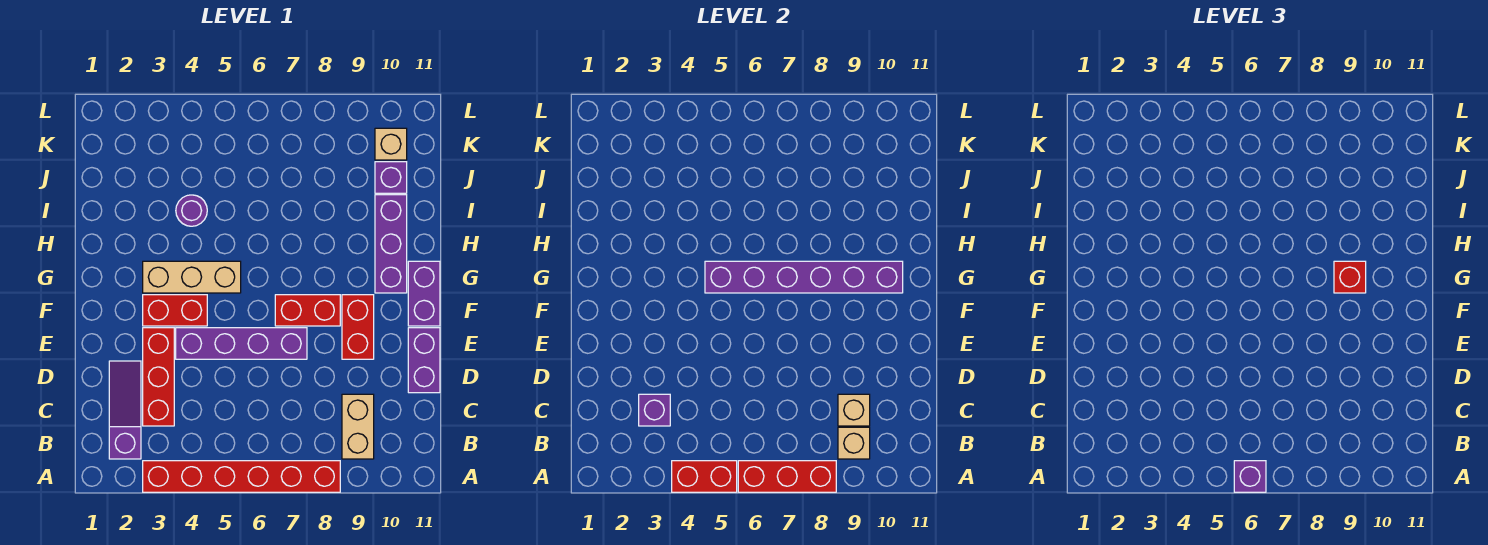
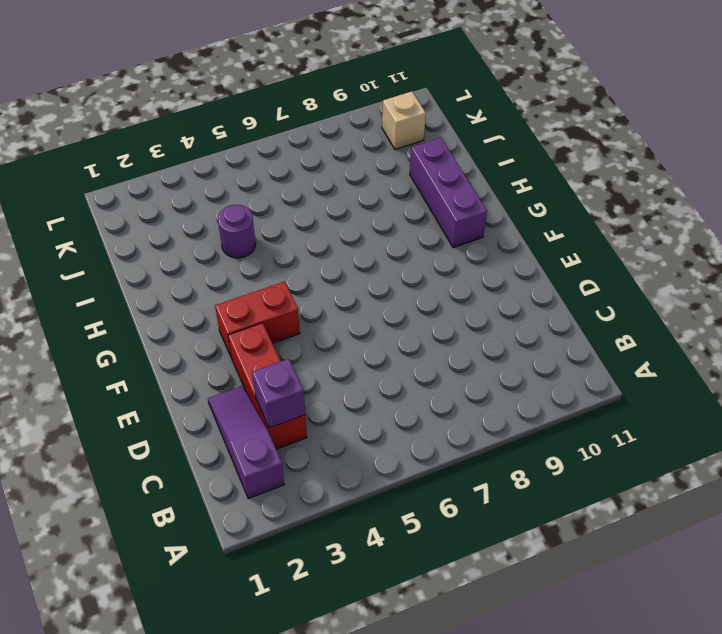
none -> red 1x6 brick [143,461,340,492]
none -> tan 1x2 brick [342,394,374,459]
none -> purple 1x2 brick [408,328,440,393]

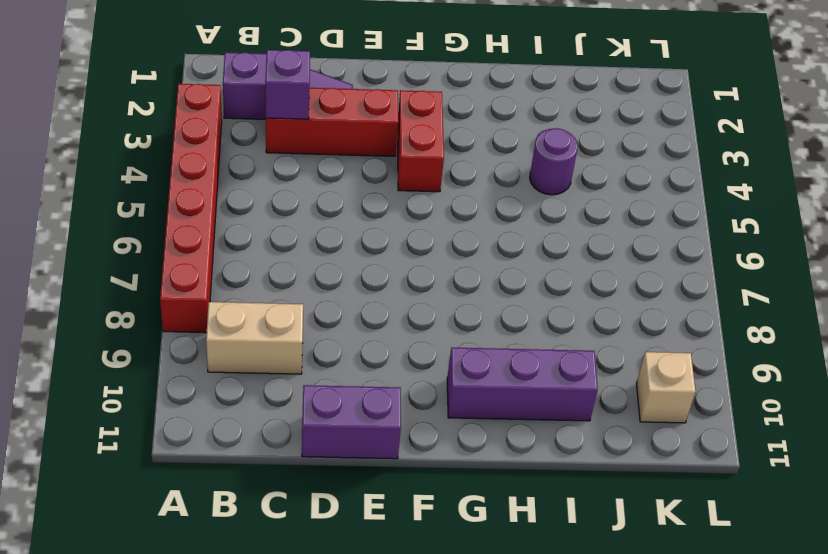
none -> purple 1x4 brick [176,328,307,359]
none -> red 1x2 brick [342,295,374,359]
none -> red 1x2 brick [275,295,340,326]

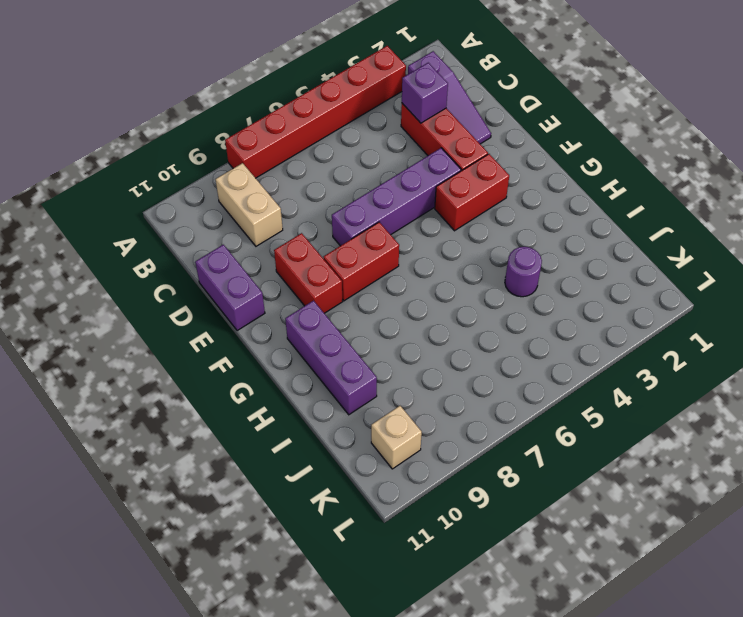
none -> purple 1x2 brick [408,261,440,326]
none -> tan 1x3 brick [143,261,241,293]
none -> purple 1x1 brick [375,162,407,193]

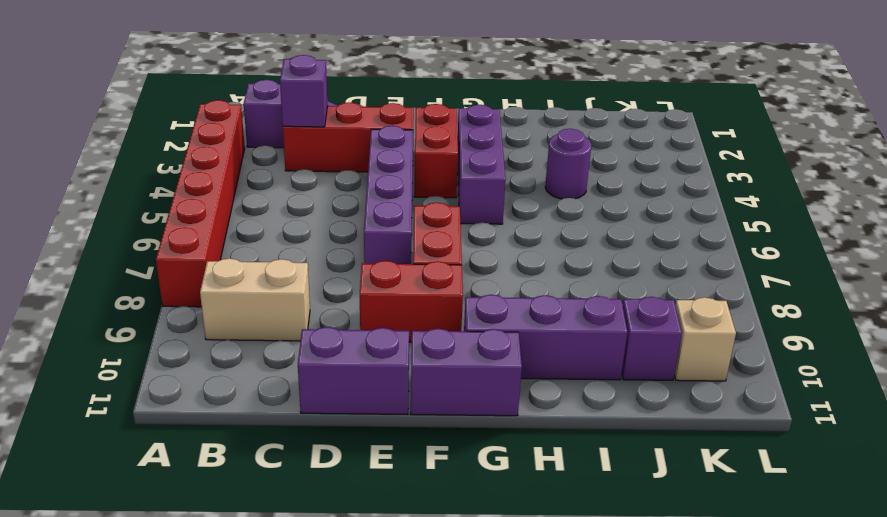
purple 1x3 brick [458,105,506,224] -> tan 1x3 brick [143,261,241,293]
none -> red 1x2 brick [672,461,737,492]
none -> red 1x3 brick [738,461,836,492]
none -> tan 1x1 brick [838,427,870,459]

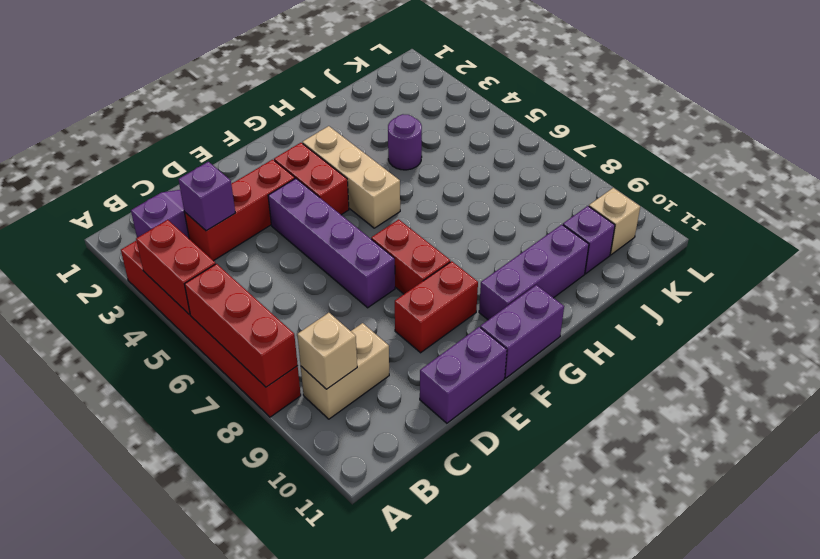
none -> tan 1x1 brick [838,394,870,426]
none -> purple 1x6 brick [705,261,903,293]
none -> purple 1x1 brick [1234,461,1266,492]

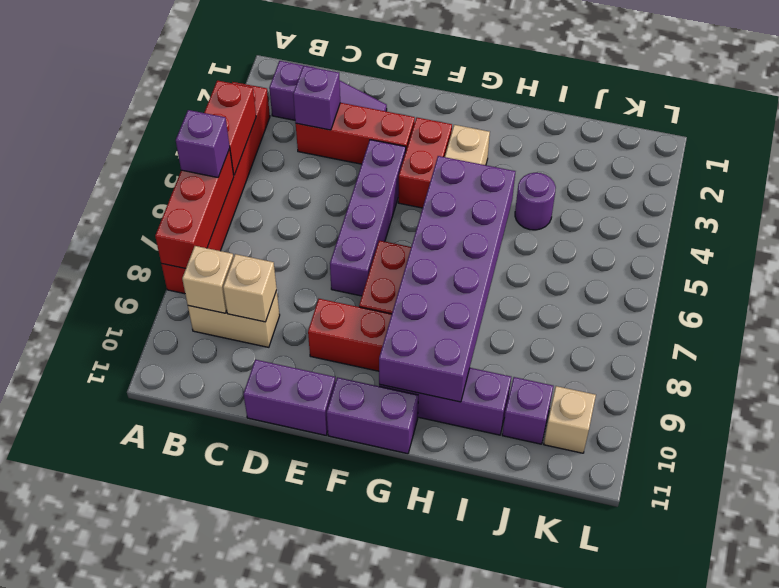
purple 2x6 brick [379,156,515,402] -> purple 1x6 brick [705,261,903,293]
none -> red 1x1 brick [1334,261,1366,293]

